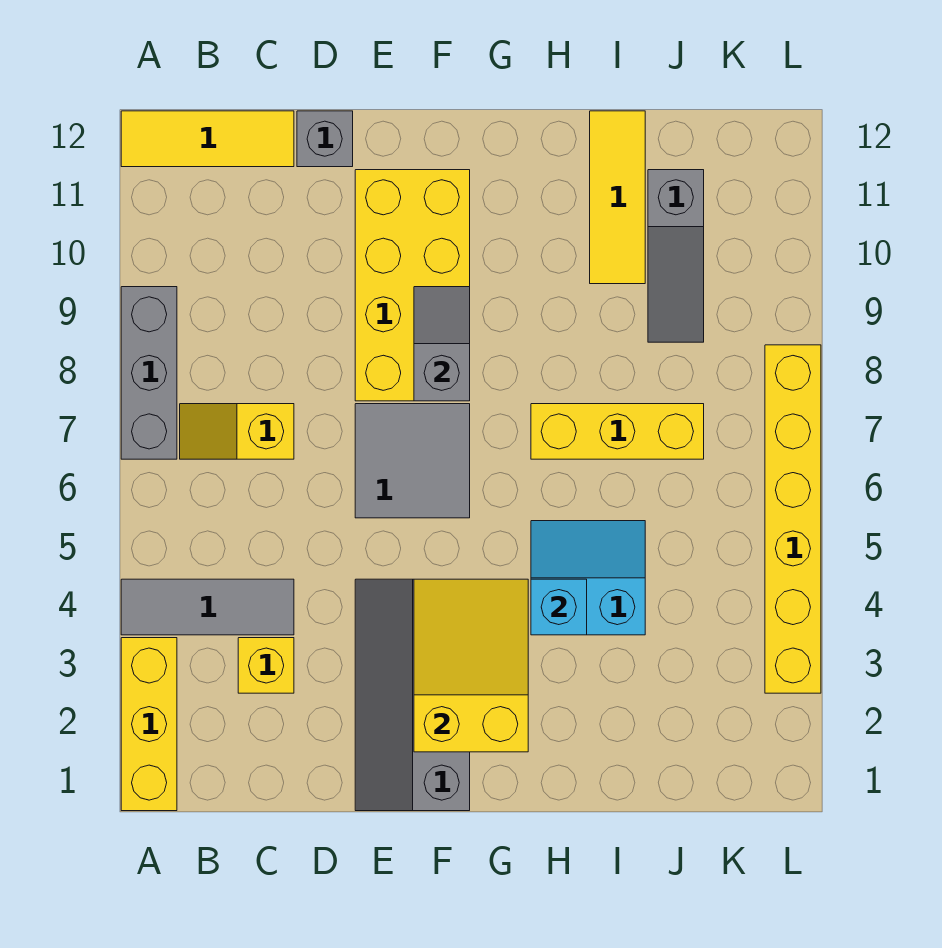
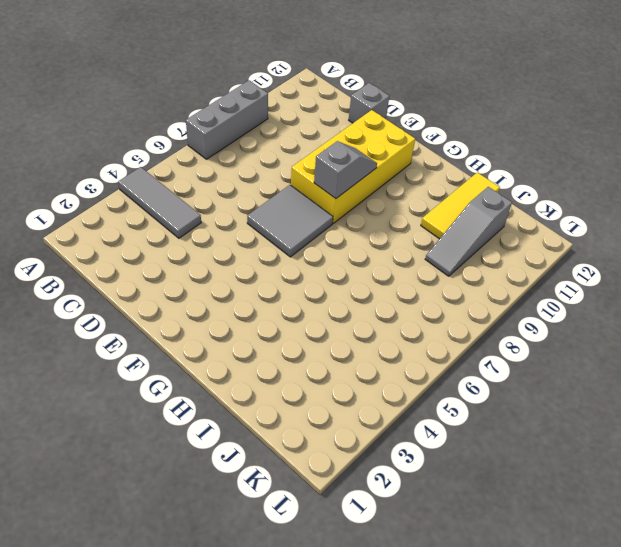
none -> yellow 1x3 brick [121,638,177,811]
none -> yellow 1x3 tile [121,111,294,167]
none -> yellow 1x2 slope [180,404,294,459]

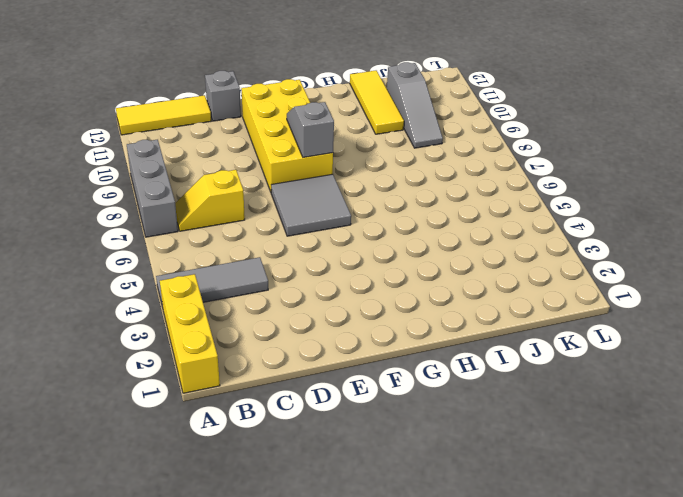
none -> yellow 1x1 brick [238,638,294,693]
none -> grey 2x4 slope [355,579,470,811]
none -> cyan 2x2 slope [531,521,645,635]

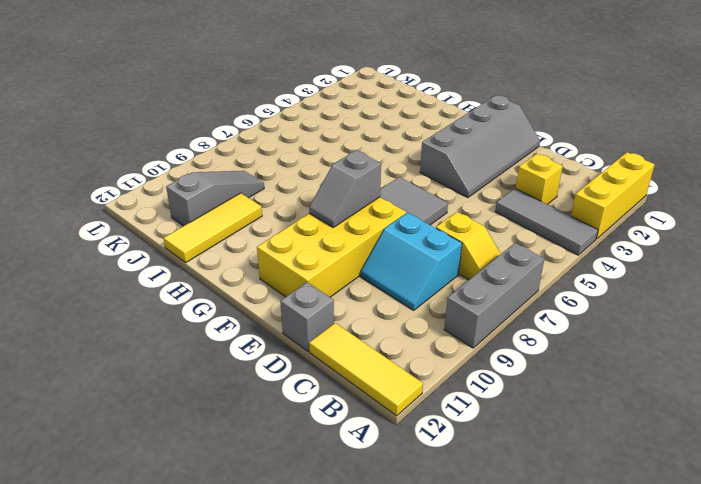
cyan 2x2 slope [361,213,462,310] -> cyan 2x2 slope moved to [531,521,645,635]
none -> yellow 1x3 brick [531,404,704,459]
none -> yellow 1x6 brick [765,345,821,693]
none -> yellow 2x3 slope [414,579,528,752]

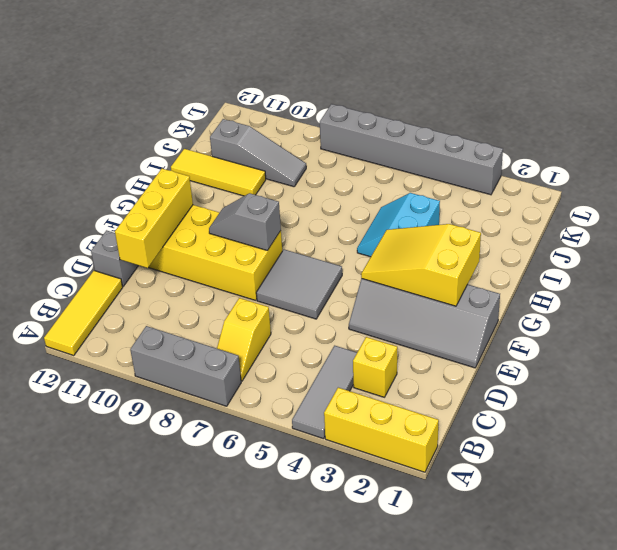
yellow 1x3 brick [115,169,193,268] -> yellow 1x3 brick moved to [531,404,704,459]
grey 1x6 brick [320,104,503,195] -> yellow 1x6 brick [765,345,821,693]
none -> cyan 1x1 brick [531,579,587,635]

